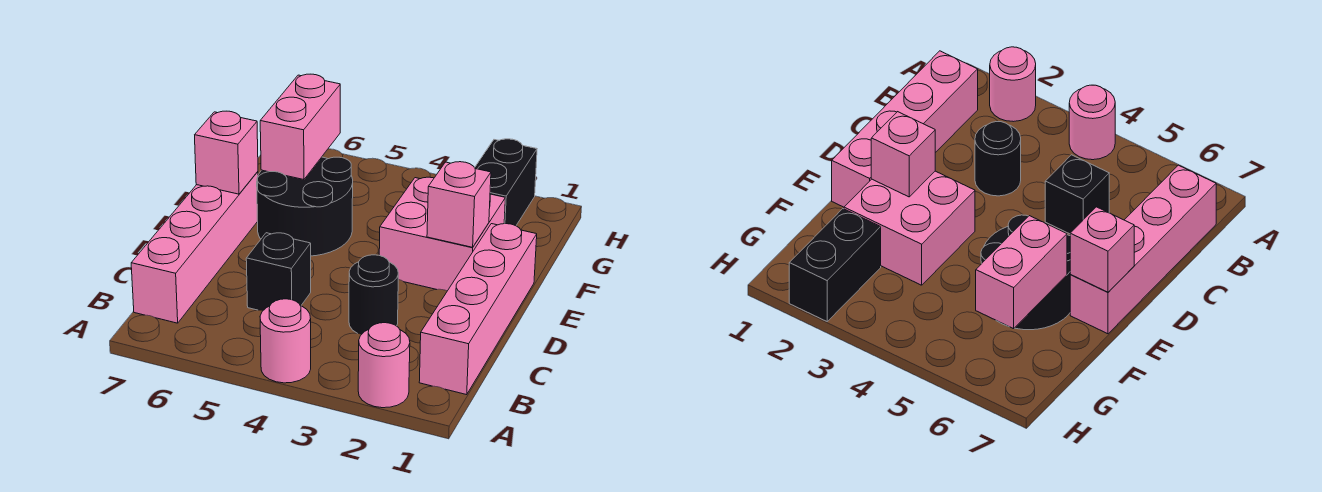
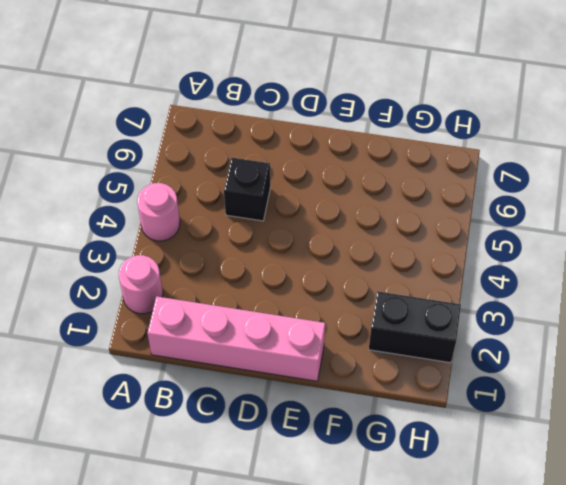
none -> pink 1x4 brick [131,172,258,323]
none -> black 1x1 round brick [349,255,398,334]
none -> pink 2x2 brick [379,177,505,291]

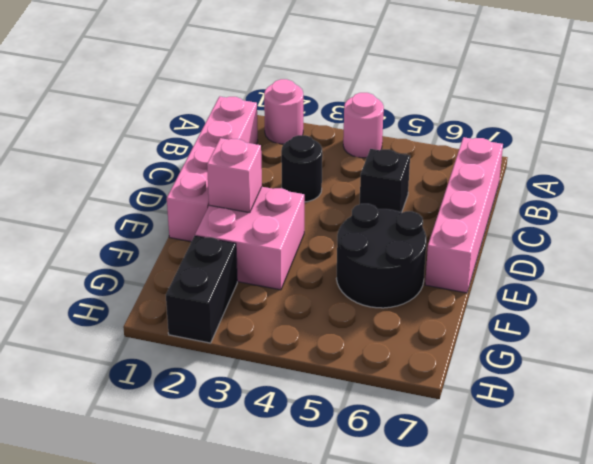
none -> pink 1x1 brick [195,111,258,194]
none -> pink 1x2 brick [260,74,340,180]

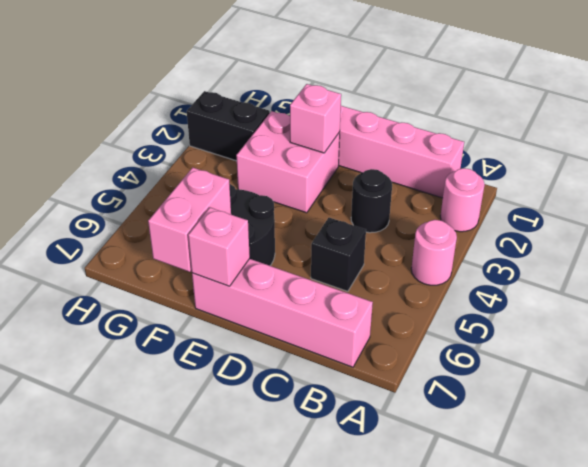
pink 1x2 brick [148,167,231,272] -> pink 1x2 brick turned to [260,74,340,180]

